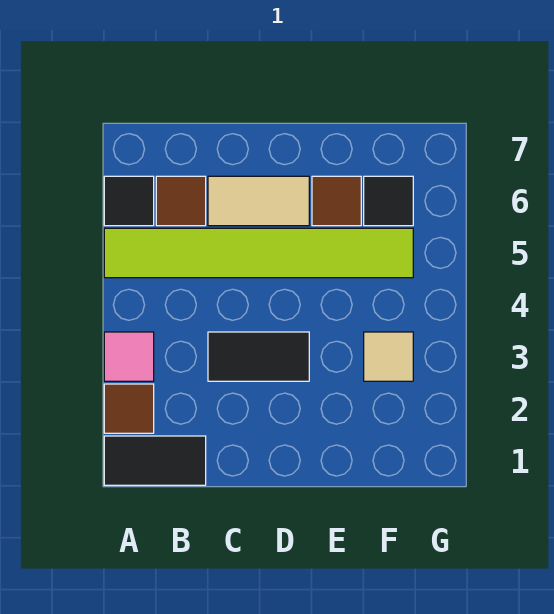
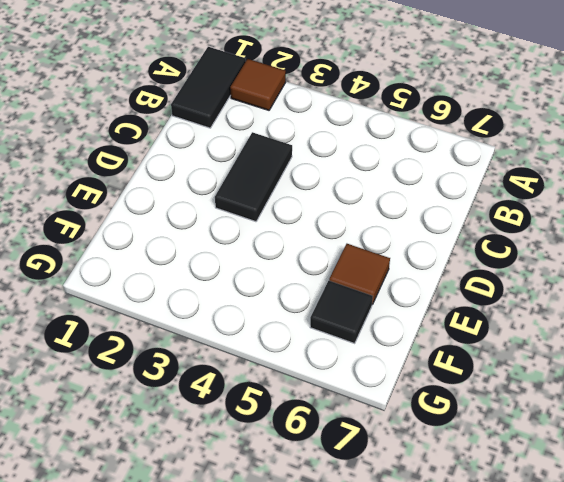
none -> pink 1x1 tile [104,332,154,381]
none -> lime 1x6 tile [104,228,413,278]

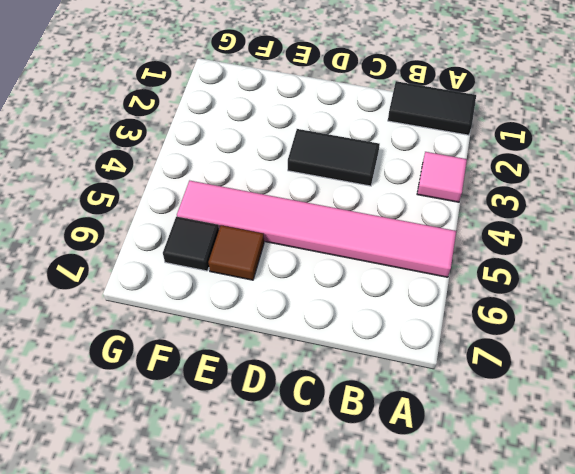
pink 1x6 tile [177,181,456,277] -> lime 1x6 tile [104,228,413,278]
none -> brown 1x1 tile [104,384,154,433]
none -> black 1x1 tile [104,176,154,226]

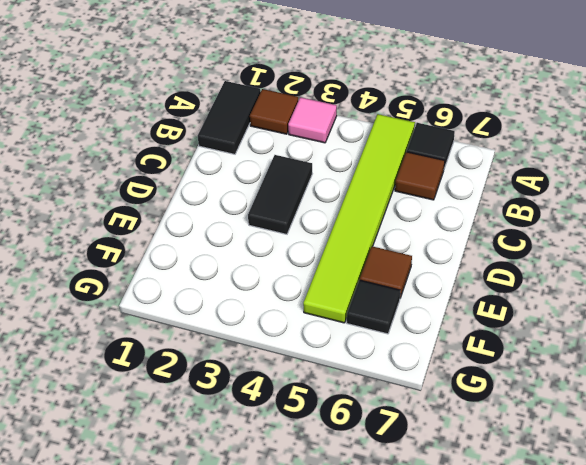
none -> tan 1x2 tile [208,176,309,226]
none -> tan 1x1 tile [364,332,413,381]

